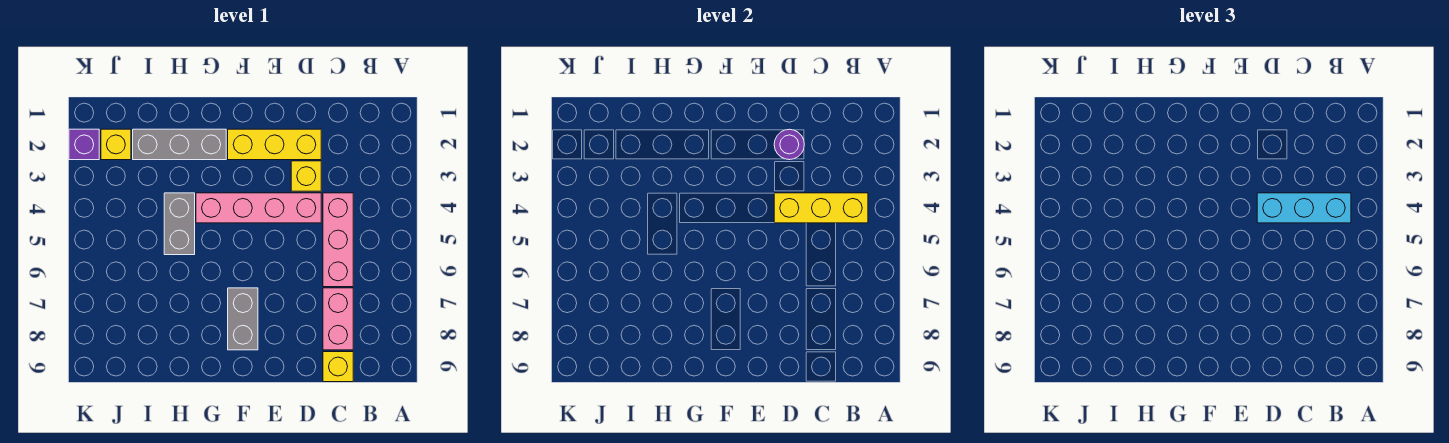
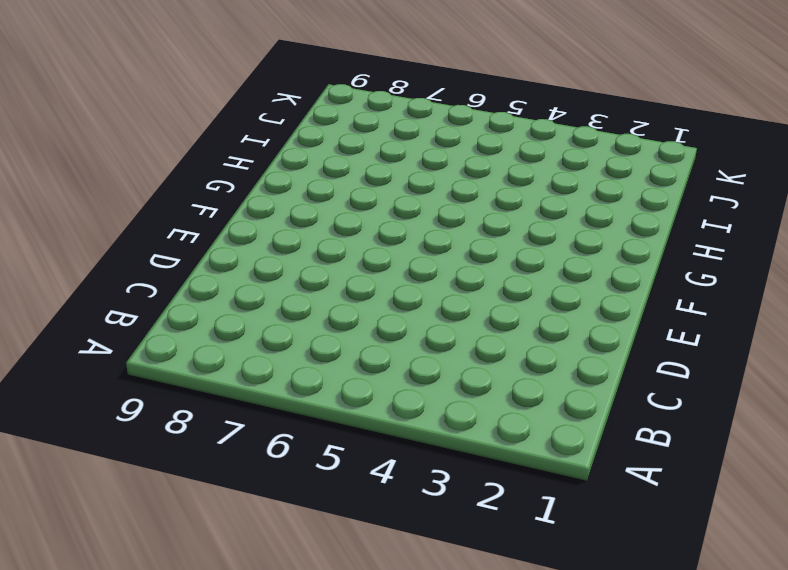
none -> pink 1x3 brick [323,193,353,287]
none -> pink 1x2 brick [323,288,353,350]
none -> yellow 1x1 brick [323,352,353,382]

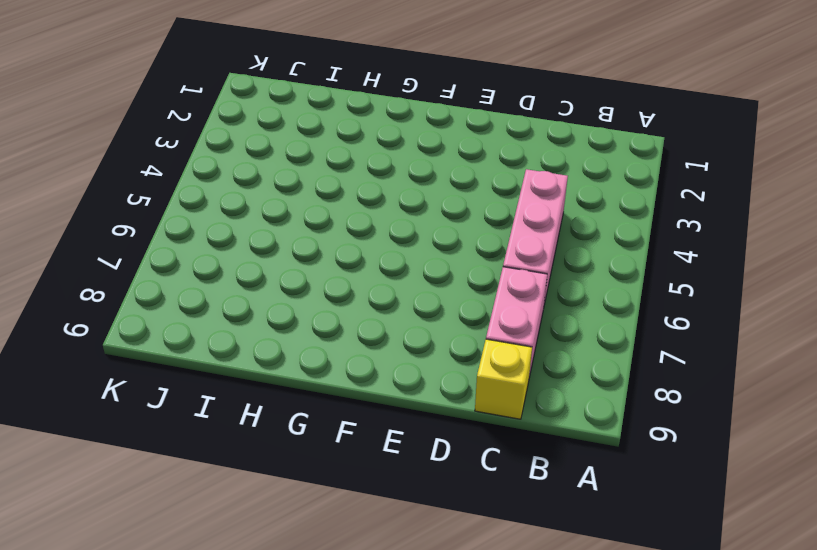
none -> yellow 1x3 brick [228,129,321,160]
none -> yellow 1x1 brick [291,161,321,191]
none -> pink 1x4 brick [196,193,321,223]

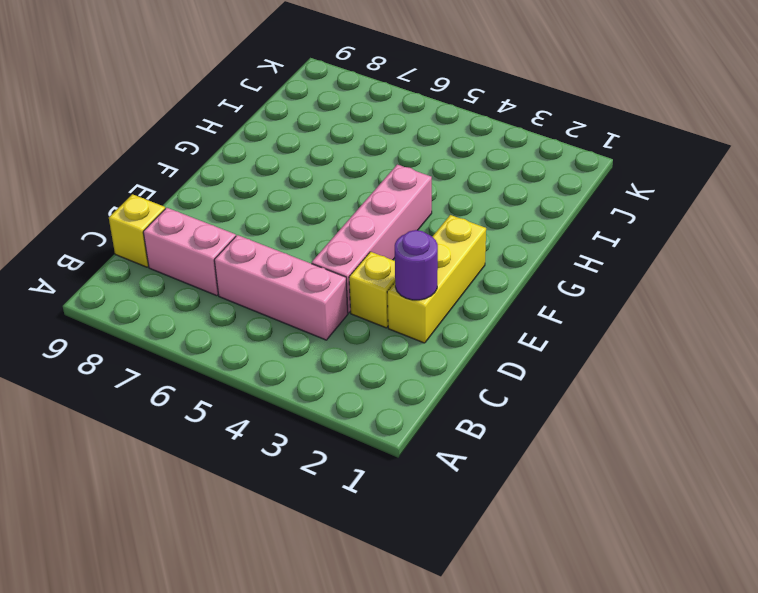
none -> grey 1x2 brick [228,288,258,350]
none -> grey 1x3 brick [133,129,226,160]
none -> grey 1x2 brick [164,193,195,255]

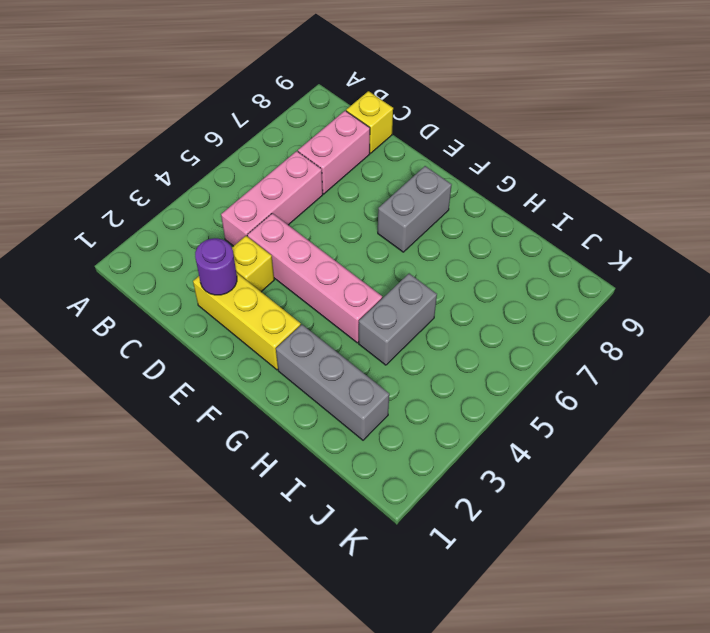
none -> yellow 1x1 brick [101,129,131,160]
none -> purple 1x1 brick [69,129,99,160]
none -> yellow 1x3 brick [774,193,868,223]

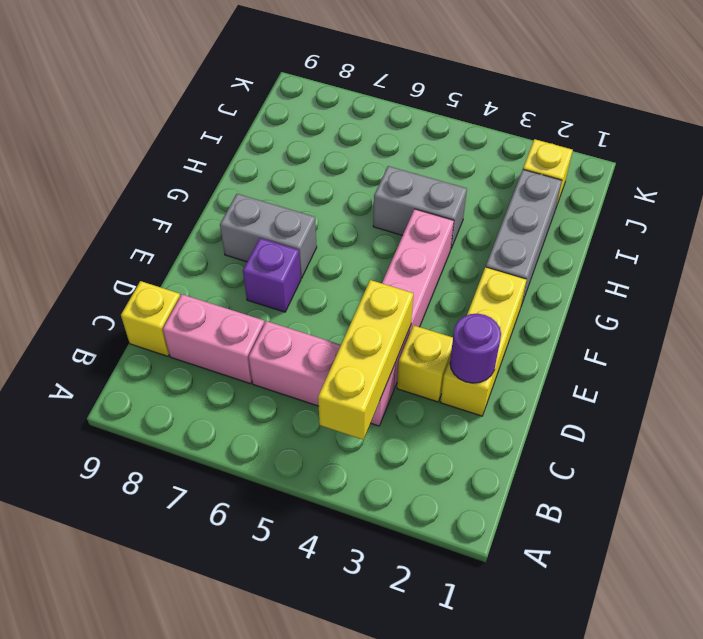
purple 1x1 brick [243,238,301,312] -> purple 1x1 brick moved to [69,129,99,160]
none -> cyan 1x3 brick [1257,193,1351,223]

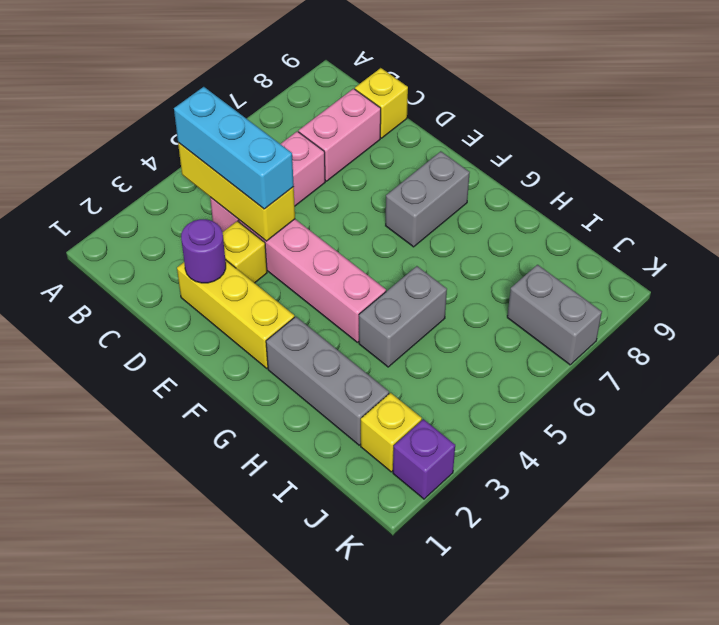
grey 1x2 brick [507,265,602,365] -> none

